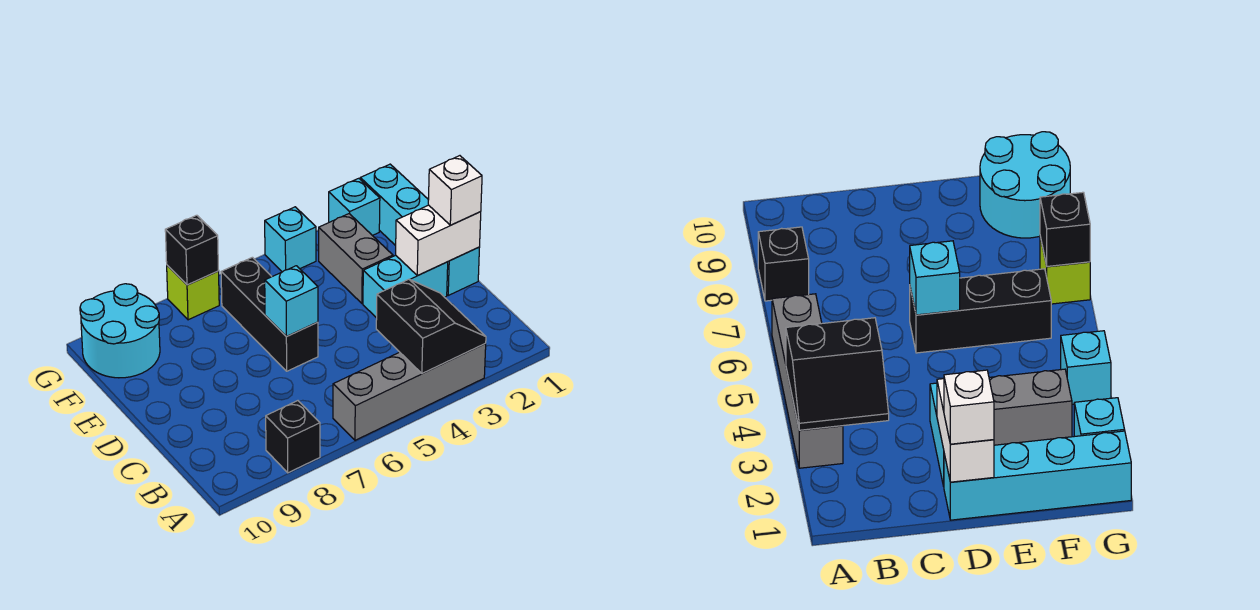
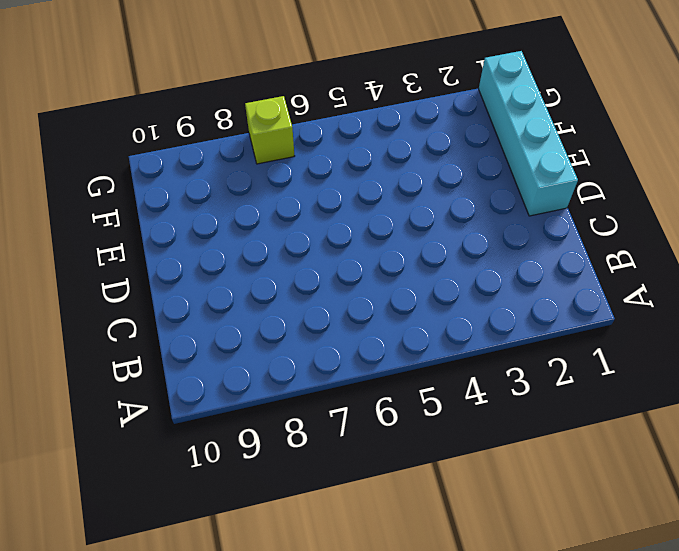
none -> grey 1x4 brick [333,344,486,440]
none -> black 1x1 brick [266,401,320,473]
none -> cyan 1x2 brick [363,255,448,318]

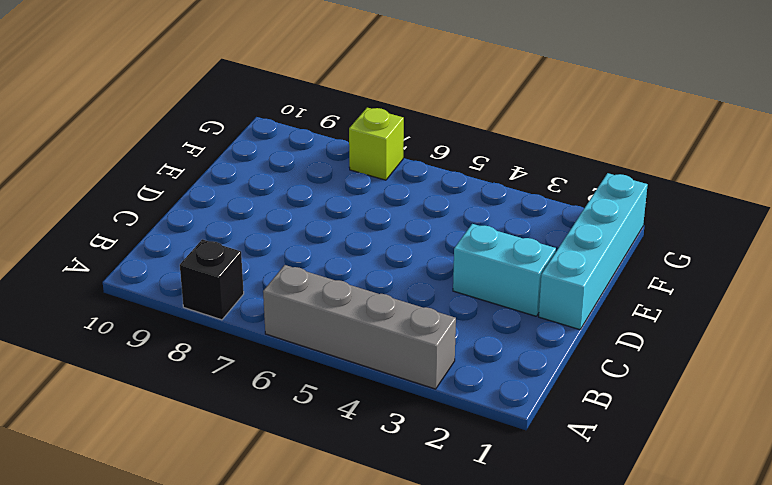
none -> black 1x3 brick [221,257,318,371]
none -> grey 1x2 brick [319,214,393,303]
none -> cyan 2x2 round brick [80,284,160,378]

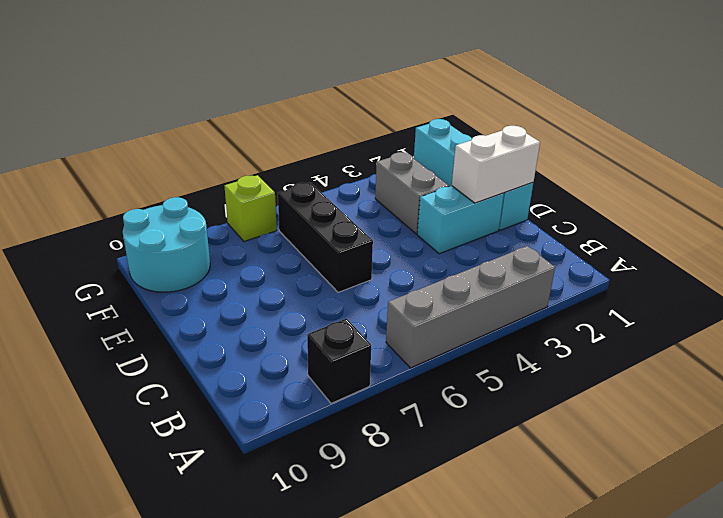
none -> cyan 1x1 brick [329,178,380,236]
none -> cyan 1x1 brick [265,207,316,272]
none -> black 2x2 slope [376,279,486,374]

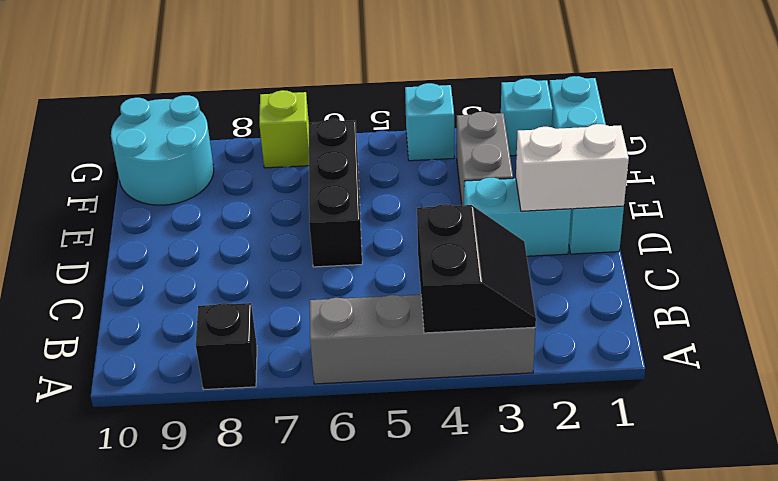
none -> cyan 1x1 brick [265,266,318,337]
none -> black 1x1 brick [165,215,219,285]
none -> white 1x1 brick [428,156,482,225]

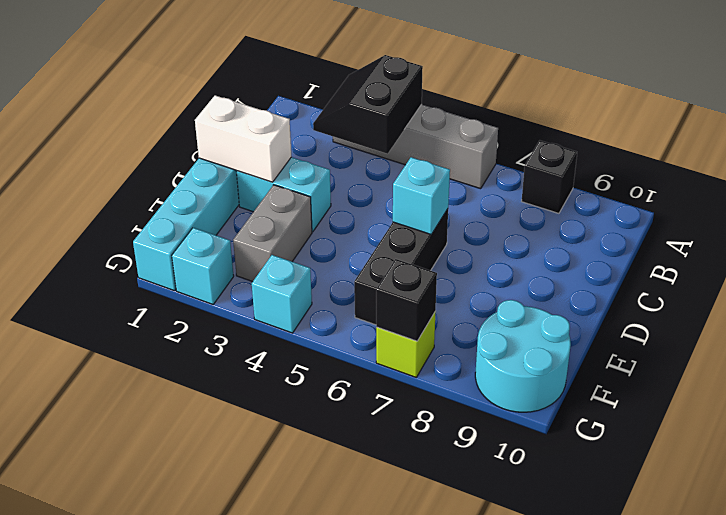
none -> white 1x1 brick [428,156,482,225]

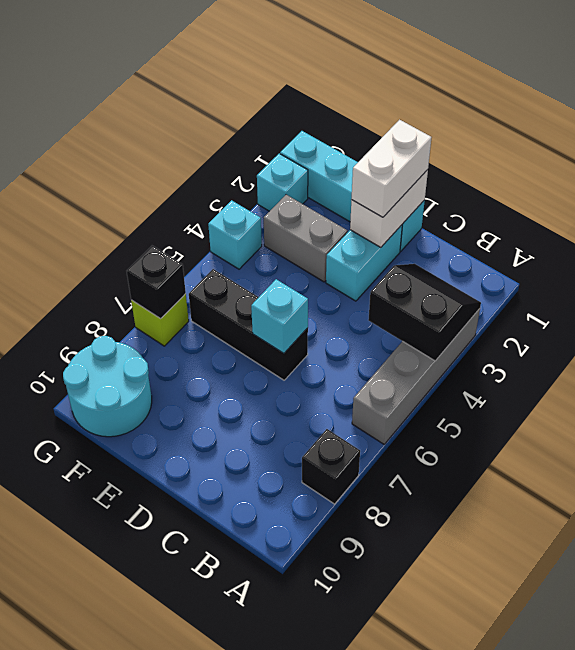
white 1x2 brick [352,120,432,217] -> white 1x1 brick [428,156,482,225]

